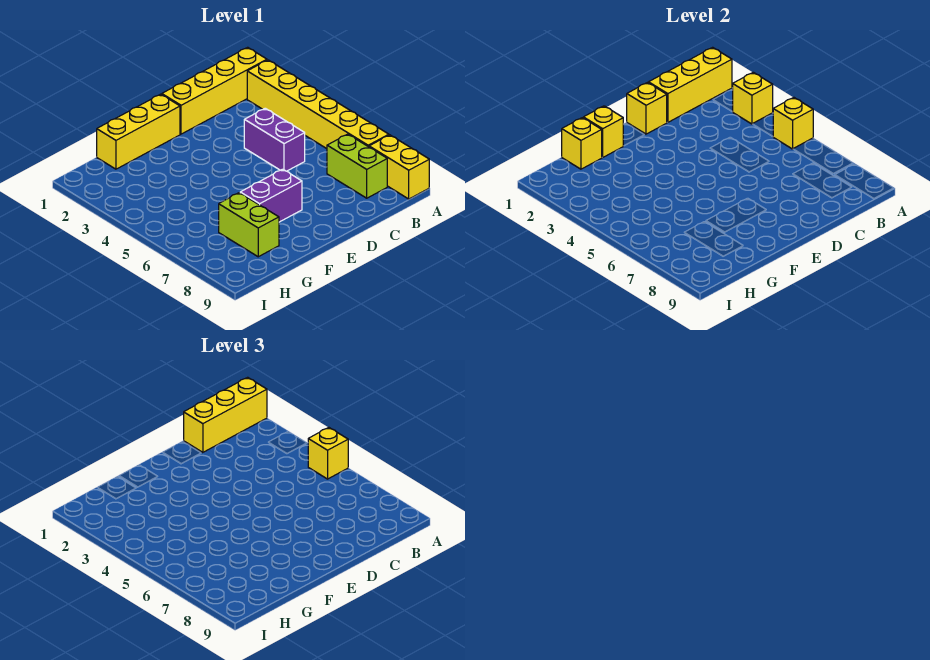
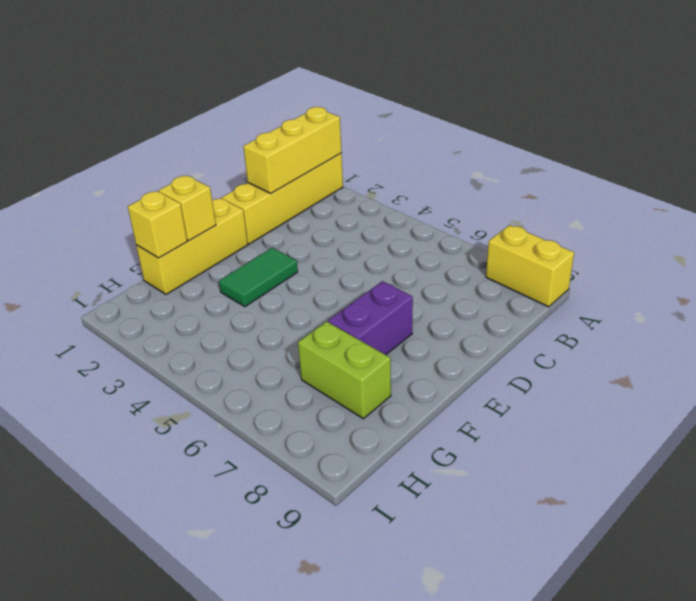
green 1x2 tile [219,248,298,307] -> none
none -> yellow 1x6 brick [247,60,389,149]
none -> lime 1x2 brick [327,134,387,198]
none -> purple 1x2 brick [244,108,305,171]

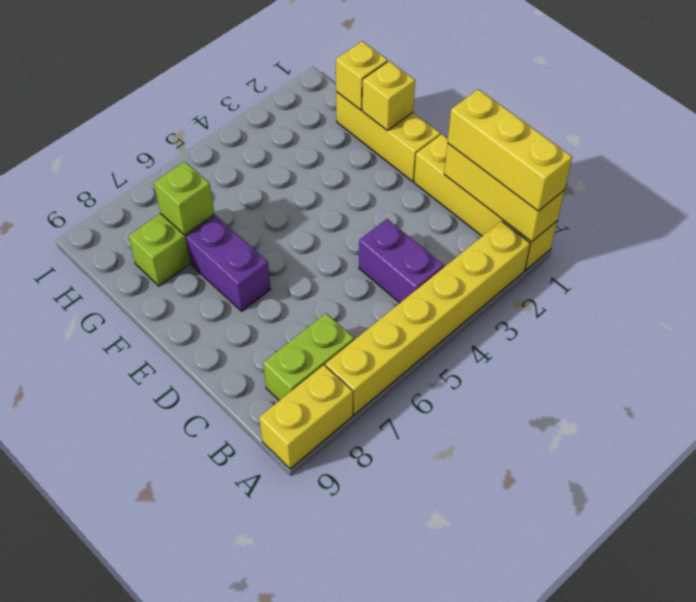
purple 1x2 brick [359,219,444,303] -> purple 1x2 brick turned to [244,108,305,171]
lime 1x1 brick [154,162,214,235] -> none
none -> yellow 1x1 brick [733,72,773,124]
none -> yellow 1x1 brick [773,98,813,149]
none -> yellow 1x1 brick [627,83,667,134]

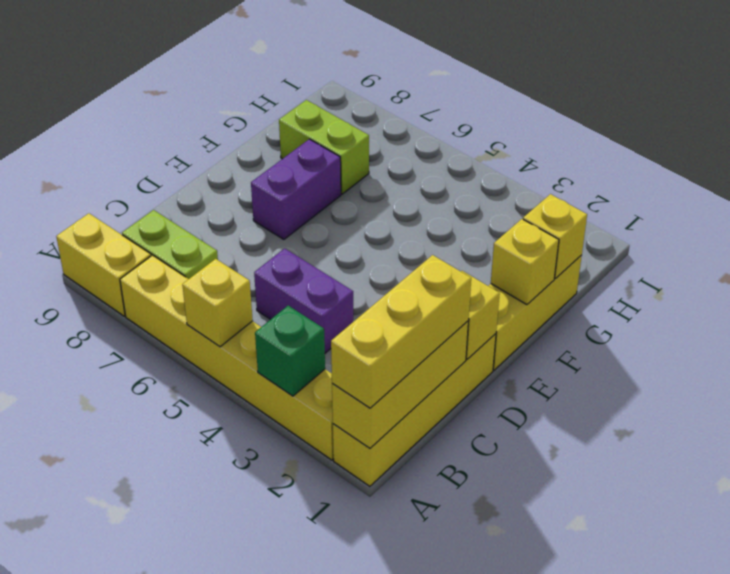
green 1x1 brick [255,306,325,396] -> yellow 1x1 brick [733,72,773,124]
none -> yellow 1x1 brick [308,428,348,479]

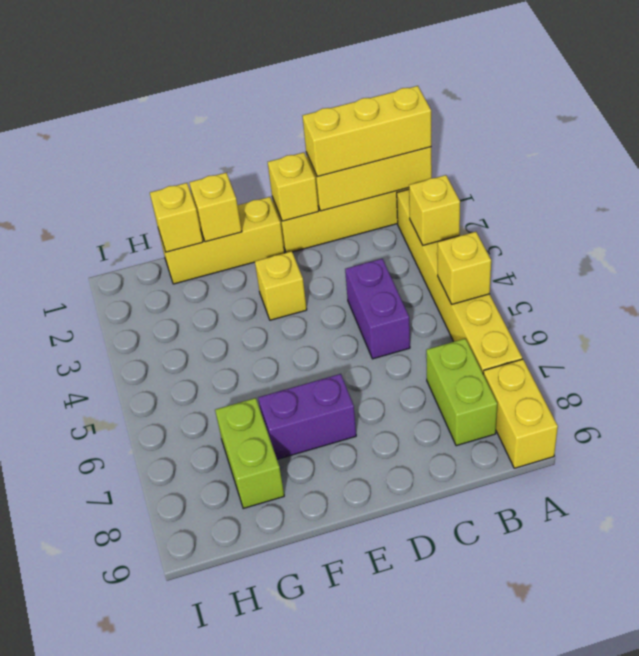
yellow 1x1 brick [255,251,307,320] -> yellow 1x1 brick moved to [308,428,348,479]

